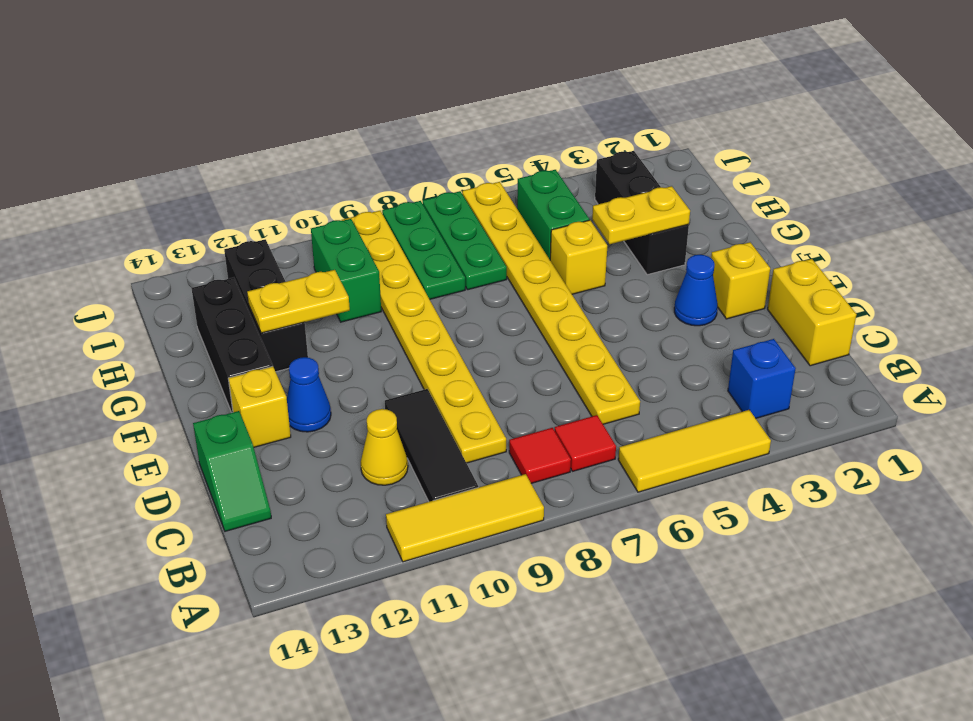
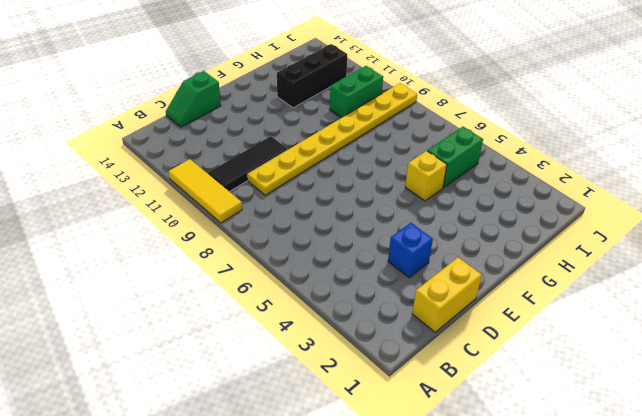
blue 1x1 brick [388,223,433,278] -> blue 1x1 brick moved to [728,339,796,418]
none -> yellow 1x3 tile [618,410,771,492]
none -> red 1x1 tile [555,415,616,471]
none -> red 1x1 tile [509,428,571,483]

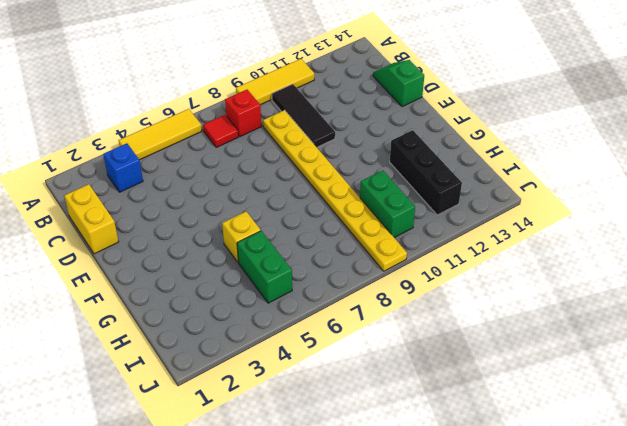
red 1x1 brick [225,90,261,137] -> red 1x1 tile [509,428,571,483]
none -> yellow 1x8 plate [462,182,640,424]
none -> yellow 1x1 cone [361,409,408,485]
none -> yellow 1x1 brick [711,242,770,319]

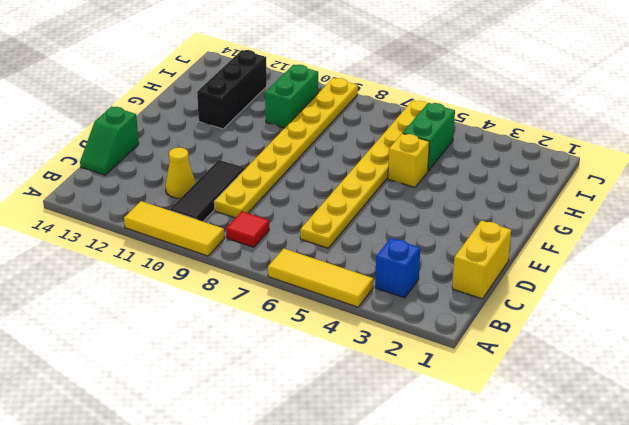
none -> red 1x1 tile [555,415,616,471]
none -> yellow 1x1 brick [711,242,770,319]
none -> blue 1x1 cone [674,255,718,326]

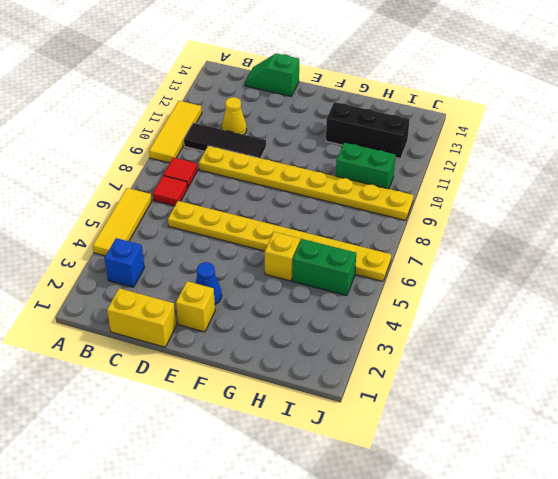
none -> blue 1x1 cone [287,357,331,432]
none -> yellow 1x1 brick [228,366,291,447]
none -> black 1x3 brick [192,278,273,413]

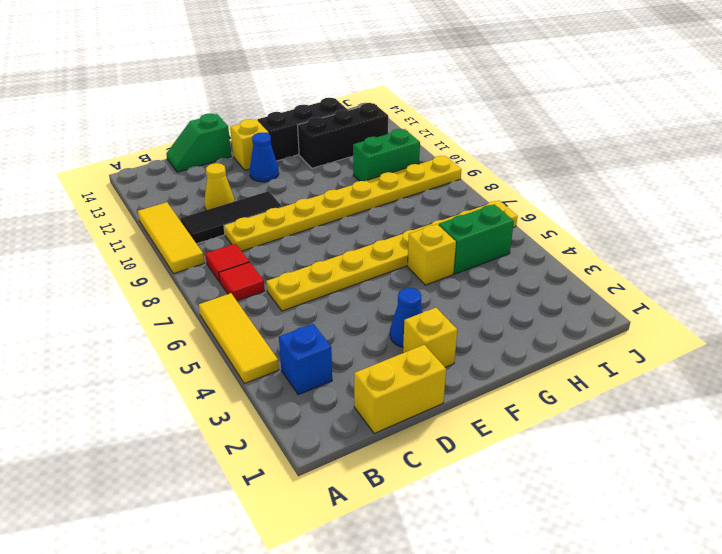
none -> black 1x3 brick [595,151,689,275]
none -> green 1x3 plate [423,191,507,290]
none -> green 1x3 plate [382,201,465,299]

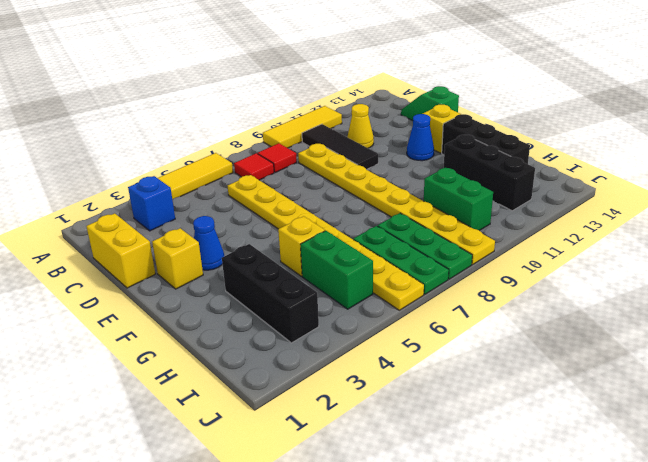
none -> yellow 1x2 plate [592,186,690,244]
none -> yellow 1x2 plate [247,270,350,333]

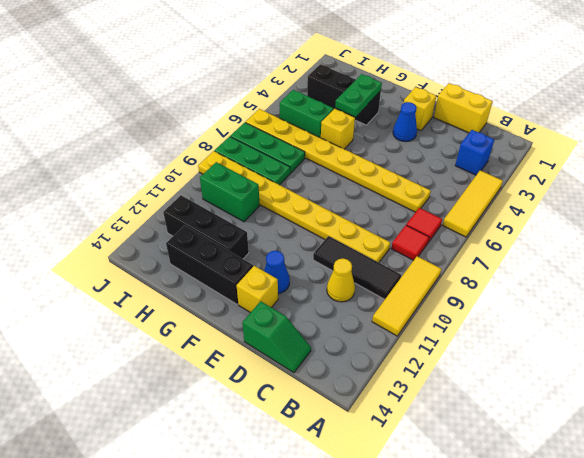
green 1x2 plate [335,74,382,117] -> yellow 1x2 plate [592,186,690,244]
none -> yellow 1x2 plate [247,270,350,333]

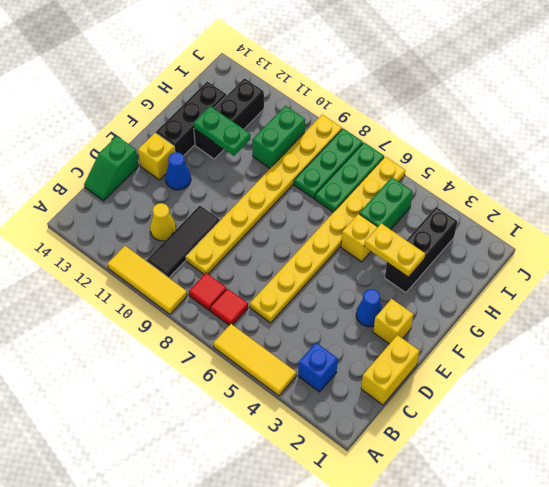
green 1x2 plate [193,106,250,156] -> yellow 1x2 plate [247,270,350,333]

